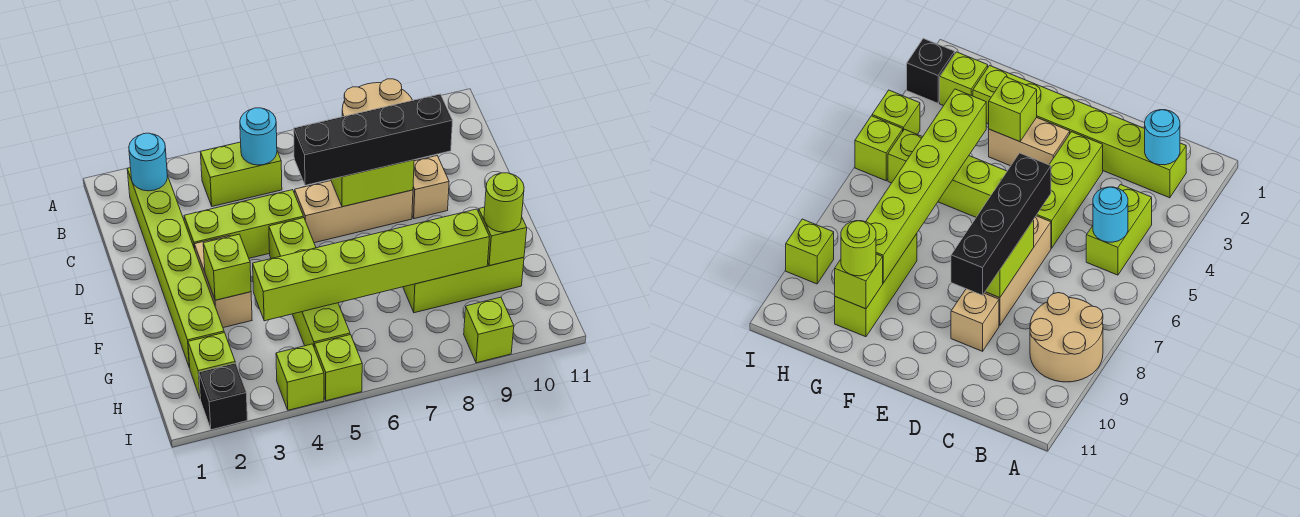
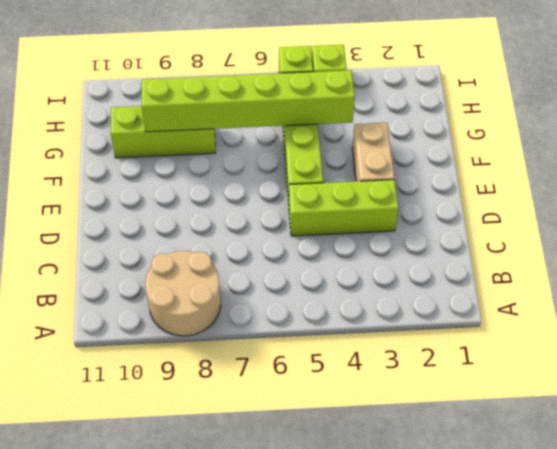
none -> lime 1x6 brick [127,168,224,368]
none -> lime 1x2 brick [200,142,282,206]
none -> tan 1x3 brick [295,181,413,243]

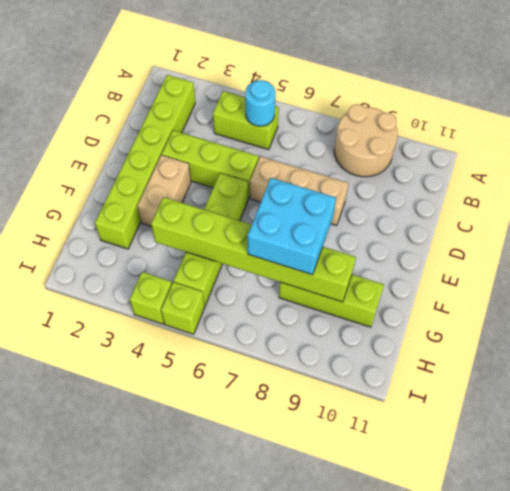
cyan 2x2 brick [248,178,336,275] -> none
none -> tan 1x1 brick [412,156,449,219]
none -> lime 1x1 brick [188,333,235,397]
none -> black 1x1 brick [199,363,247,430]

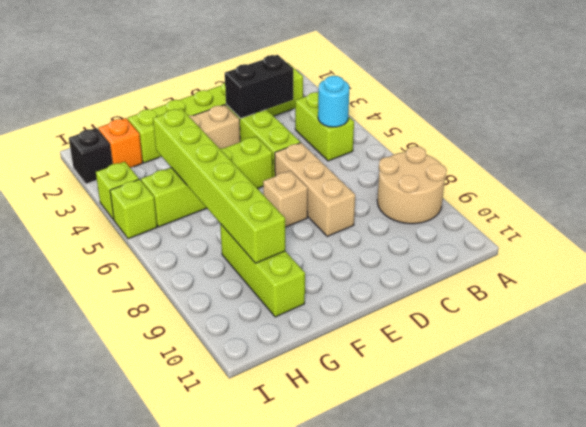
black 1x2 brick [225,55,293,118] -> none
tan 1x1 brick [263,171,308,227] -> tan 1x1 brick moved to [412,156,449,219]
orange 1x1 brick [99,118,143,168] -> lime 1x1 brick [188,333,235,397]
none -> lime 1x1 brick [464,297,514,363]
none -> cyan 1x1 round brick [129,133,167,191]
none -> lime 1x2 brick [331,160,414,207]

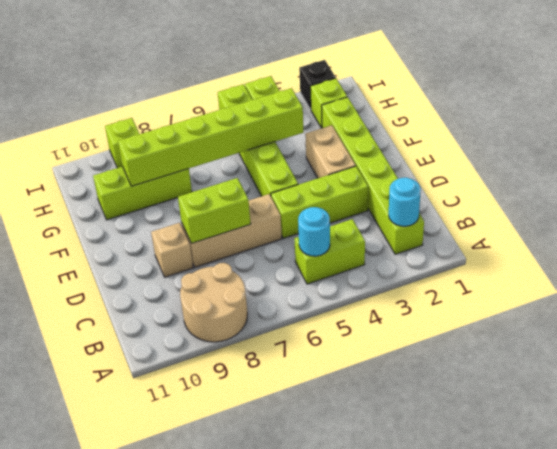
none -> lime 1x1 brick [203,234,251,300]
none -> lime 1x1 brick [479,207,527,266]
none -> black 1x4 brick [294,94,453,185]

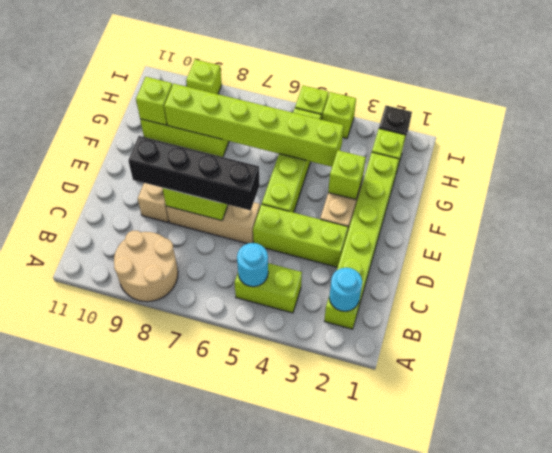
none -> lime 1x1 round brick [484,173,524,232]

